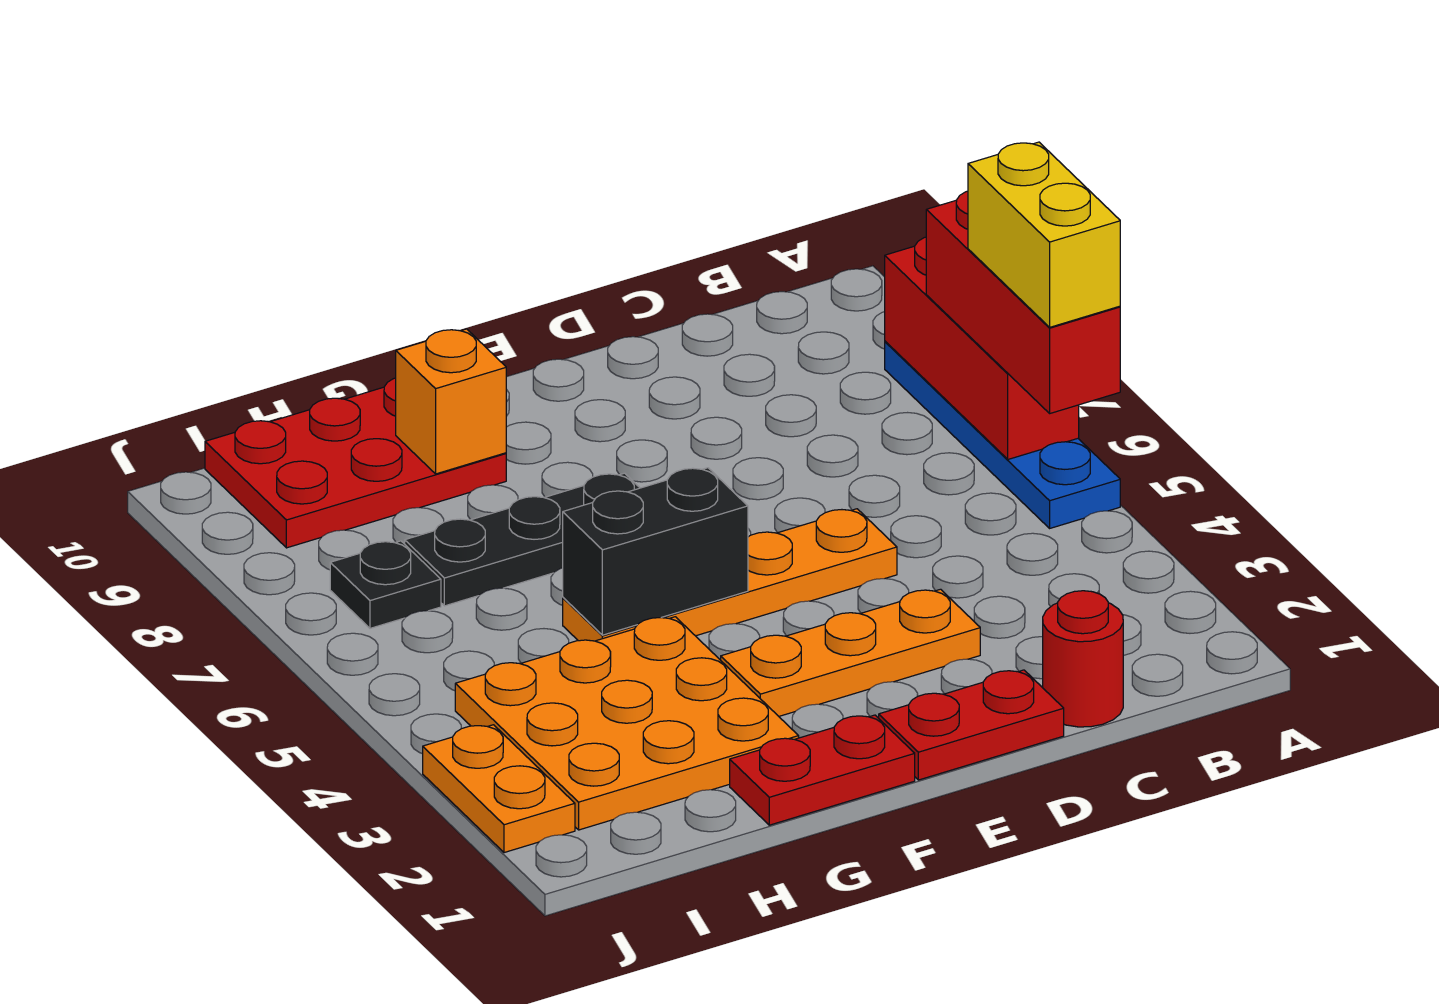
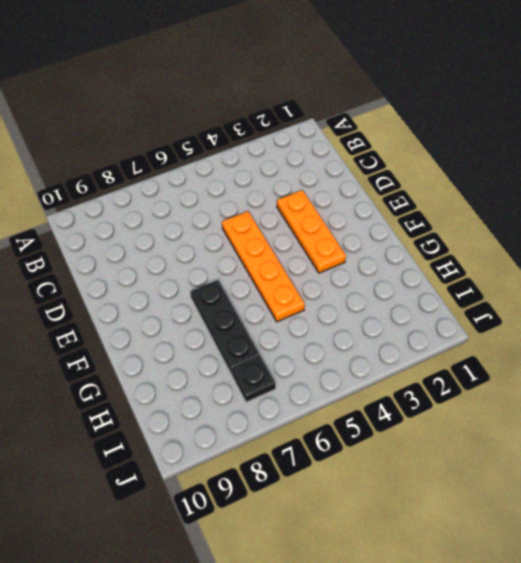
none -> blue 1x4 plate [885,341,1120,528]
none -> red 1x1 round brick [1043,591,1123,727]
none -> red 1x2 plate [879,670,1064,780]

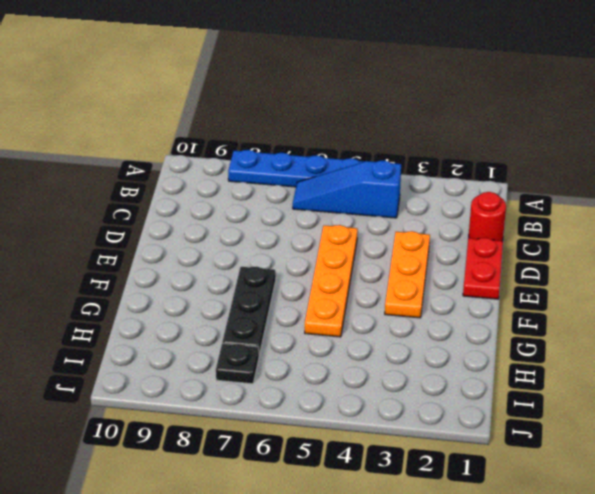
blue 1x3 slope [293,161,401,218] -> none
none -> red 1x2 plate [730,715,915,825]
none -> orange 3x3 plate [455,617,799,830]
none -> red 2x3 plate [205,378,506,548]

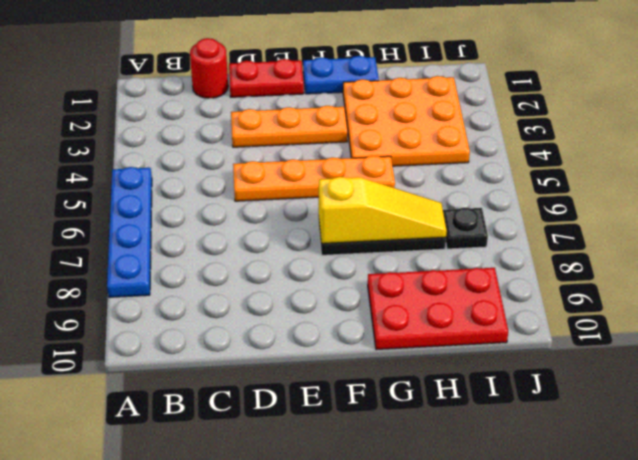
blue 1x2 plate [303,56,379,94] -> red 1x2 plate [730,715,915,825]
yellow 1x3 slope [319,177,447,244] -> none
none -> orange 1x2 plate [423,725,575,853]
none -> red 1x3 brick [885,237,1079,459]
none -> black 1x2 brick [563,468,748,635]

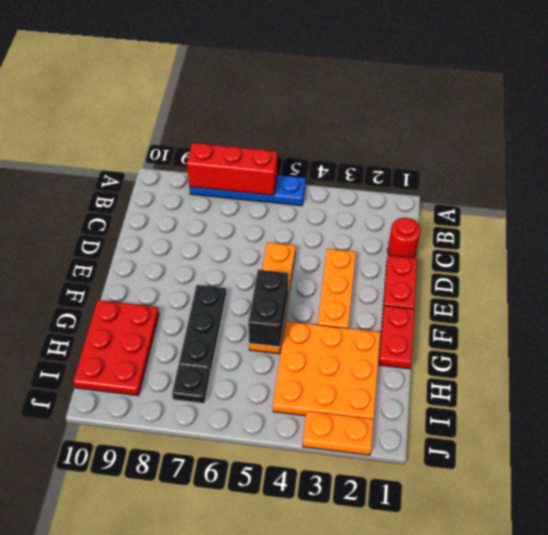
none -> orange 1x1 brick [396,329,506,474]
none -> red 1x3 brick [926,191,1120,413]
none -> yellow 1x2 brick [968,142,1120,327]

